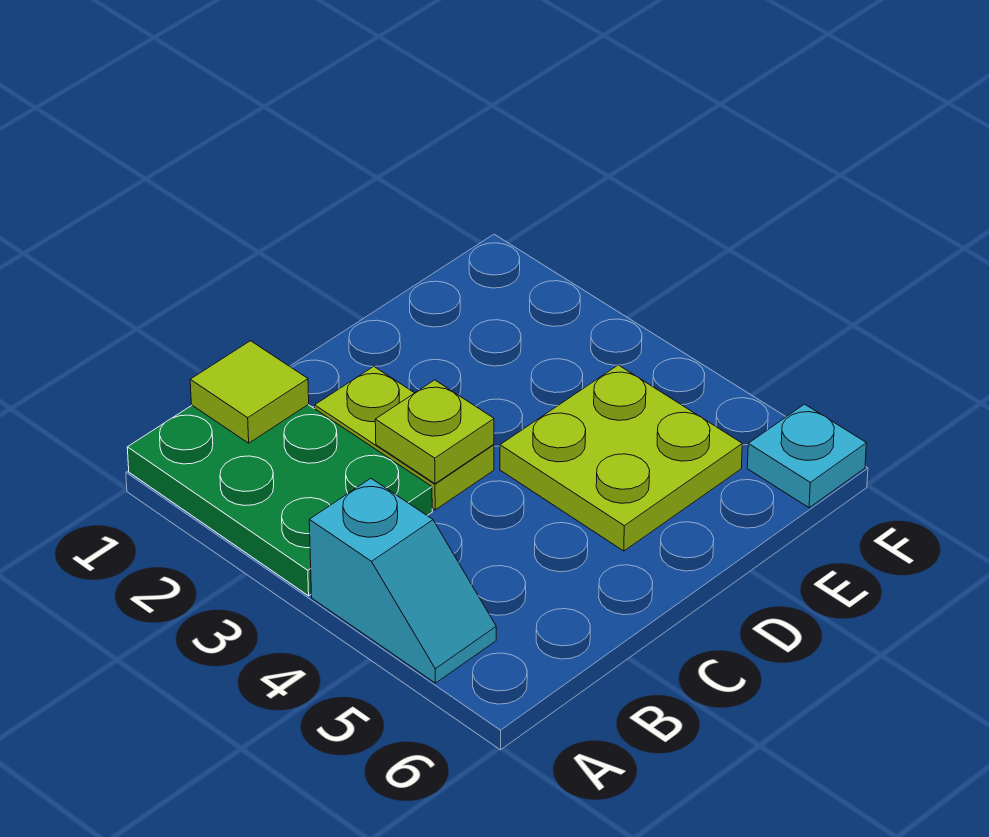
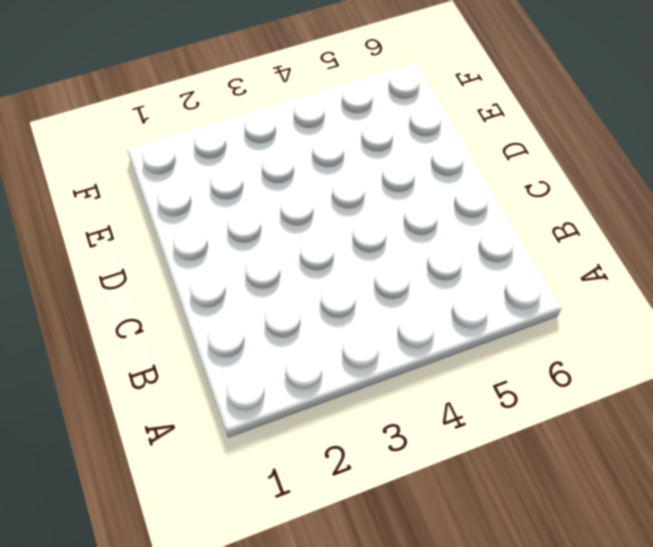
none -> green 2x3 plate [127,405,432,596]
none -> cyan 1x2 slope [309,478,496,683]

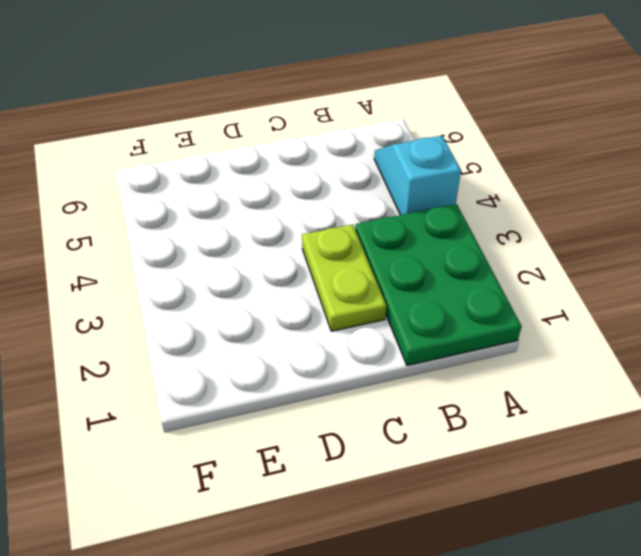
none -> lime 2x2 plate [500,365,742,551]
none -> cyan 1x1 plate [747,404,866,508]

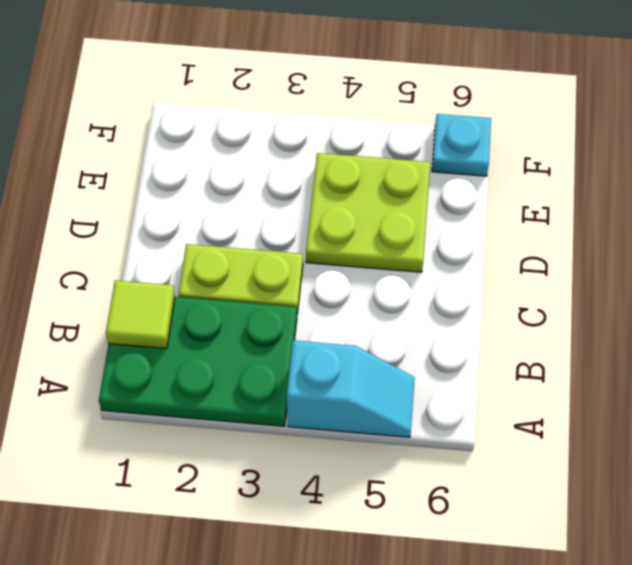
none -> lime 1x1 plate [375,380,494,484]

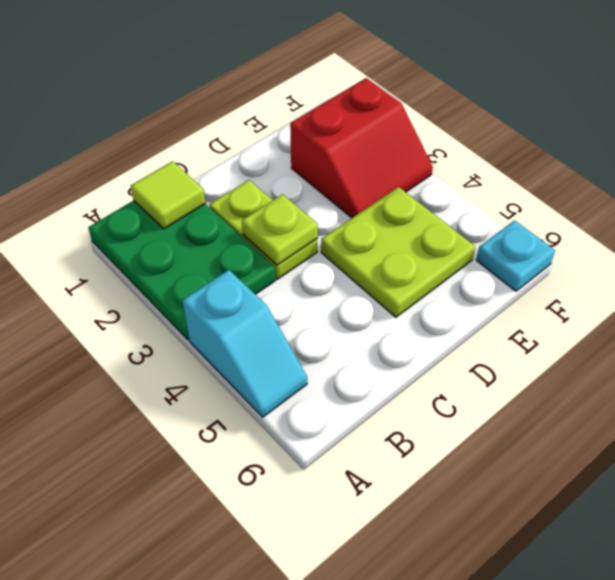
red 2x2 slope [290,78,433,218] -> none

